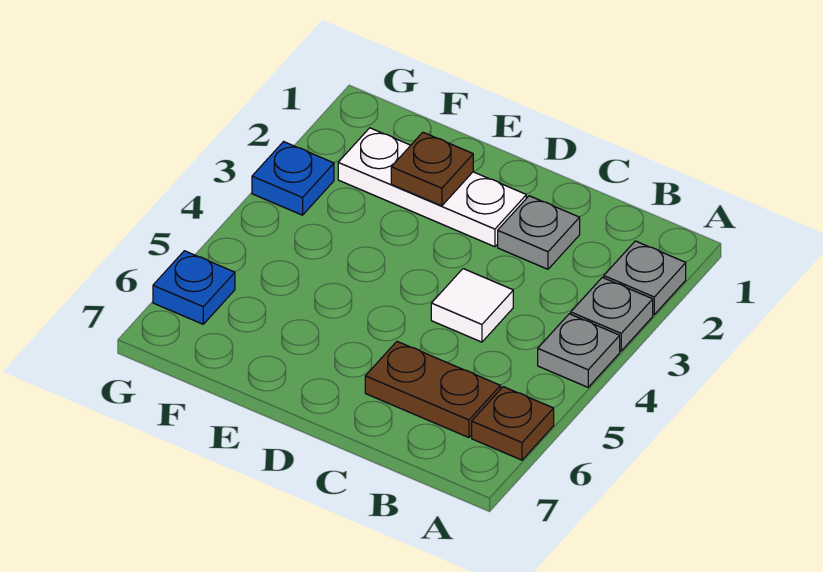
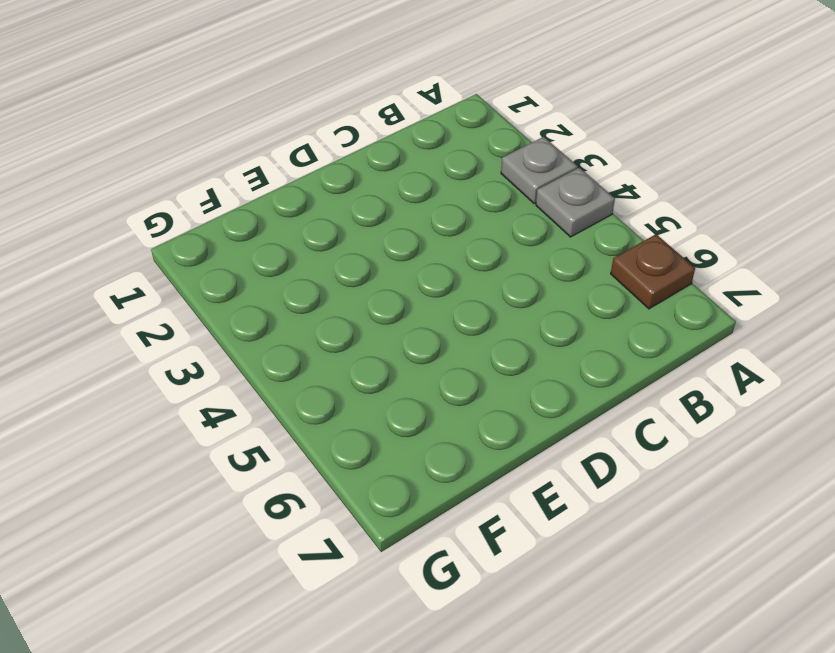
none -> grey 1x1 plate [604,241,686,314]
none -> brown 1x2 plate [365,342,501,438]

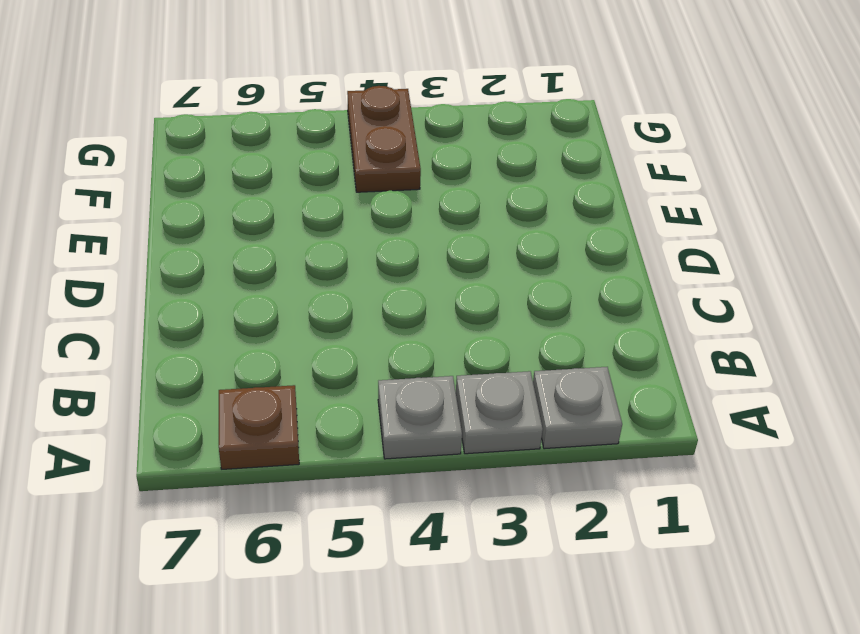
brown 1x2 plate [347,86,421,192] -> brown 1x2 plate moved to [365,342,501,438]
none -> grey 1x1 plate [498,196,580,269]
none -> white 1x1 tile [431,269,513,342]

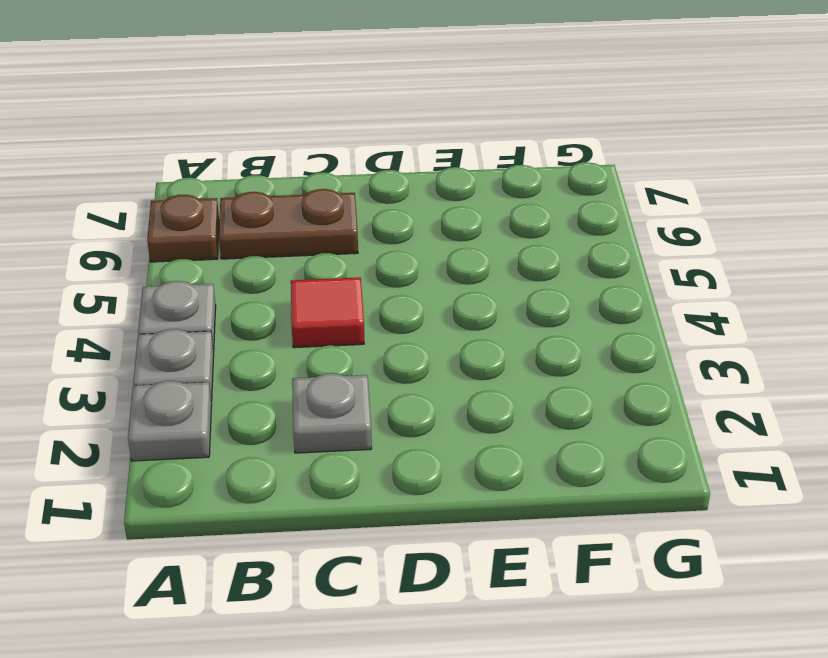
red 1x1 tile [291,277,364,348] -> white 1x1 tile [431,269,513,342]
none -> white 1x3 plate [338,128,526,247]
none -> blue 1x1 plate [252,142,334,215]

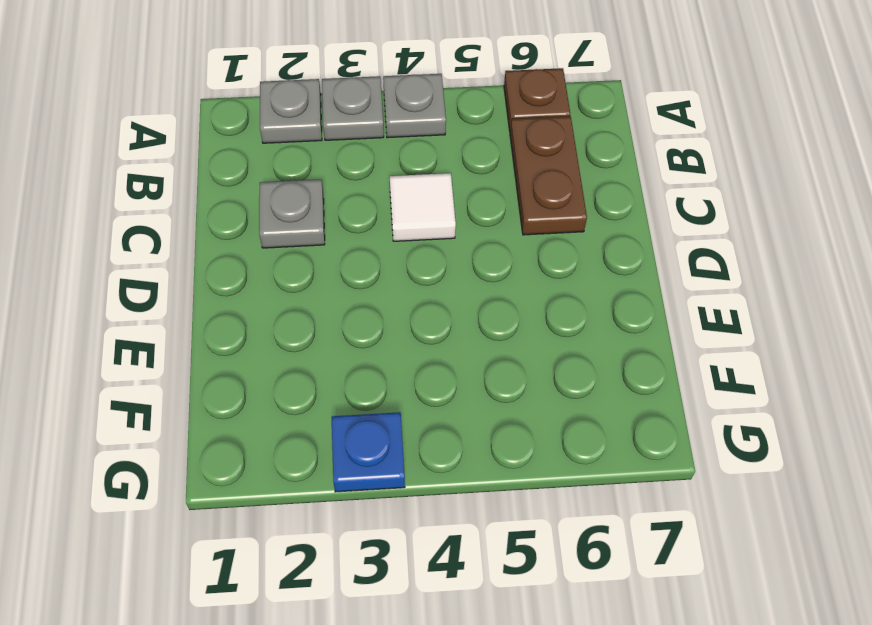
none -> white 1x3 plate [338,128,526,247]
none -> blue 1x1 plate [153,251,235,324]

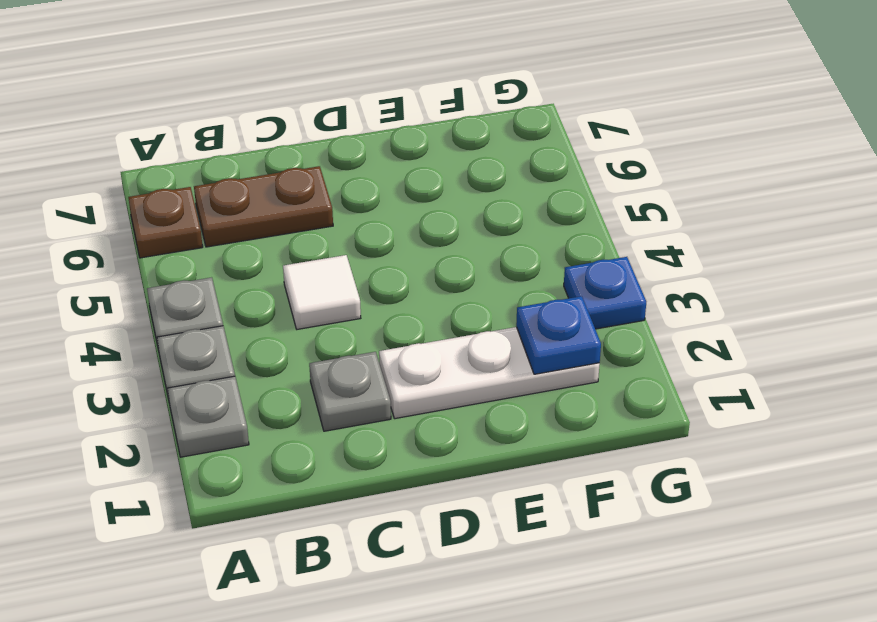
blue 1x1 plate [516,296,601,374] -> blue 1x1 plate moved to [153,251,235,324]
none -> brown 1x1 plate [391,132,473,206]

